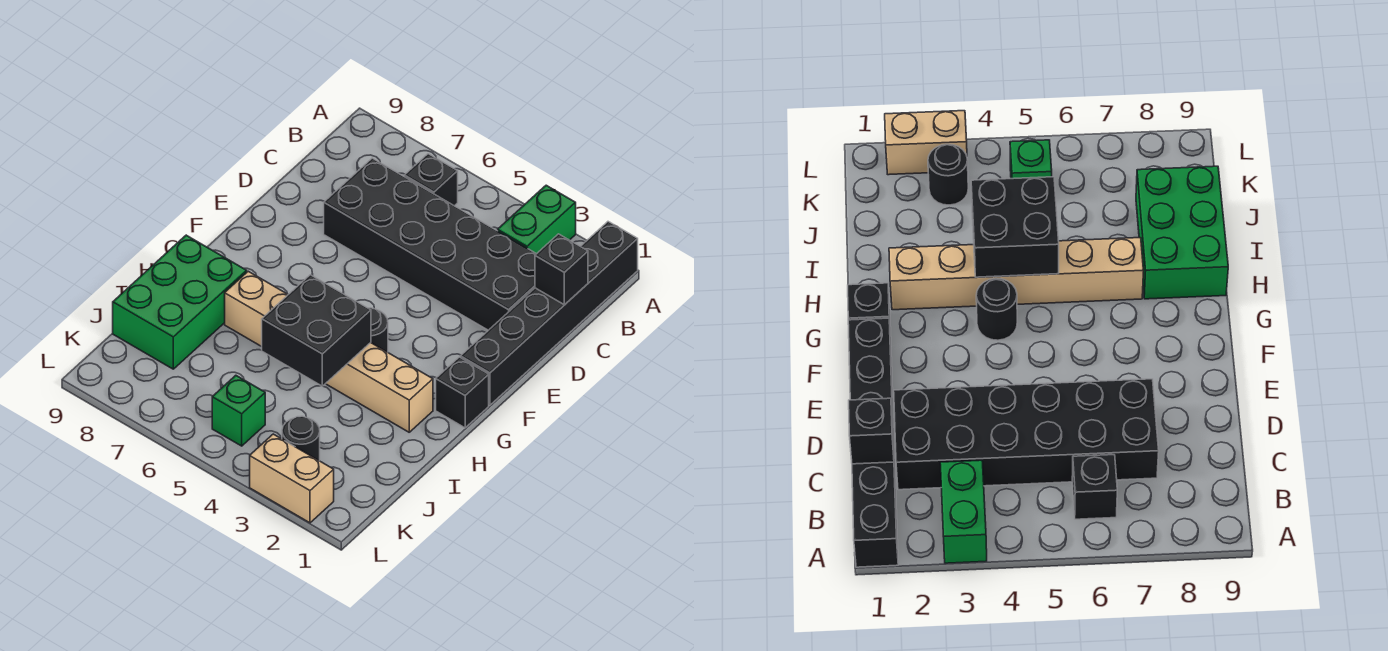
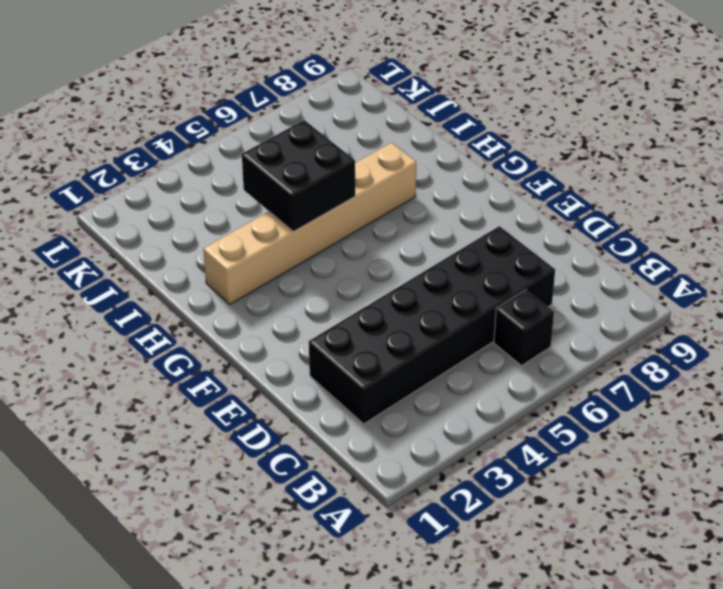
none -> black 1x6 brick [460,222,638,405]
none -> green 1x2 brick [498,185,576,254]
none -> black 1x1 brick [436,357,489,428]

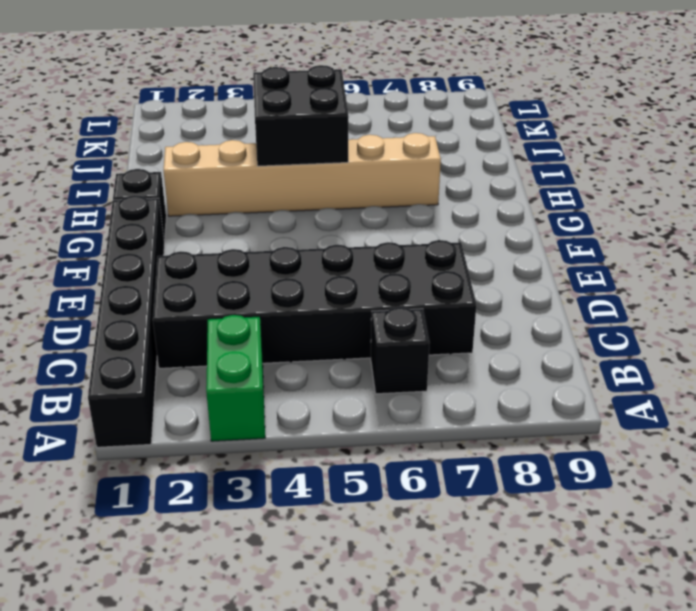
none -> black 1x1 round brick [368,308,388,352]
none -> green 2x3 brick [113,235,247,369]
none -> black 1x1 round brick [282,416,320,461]

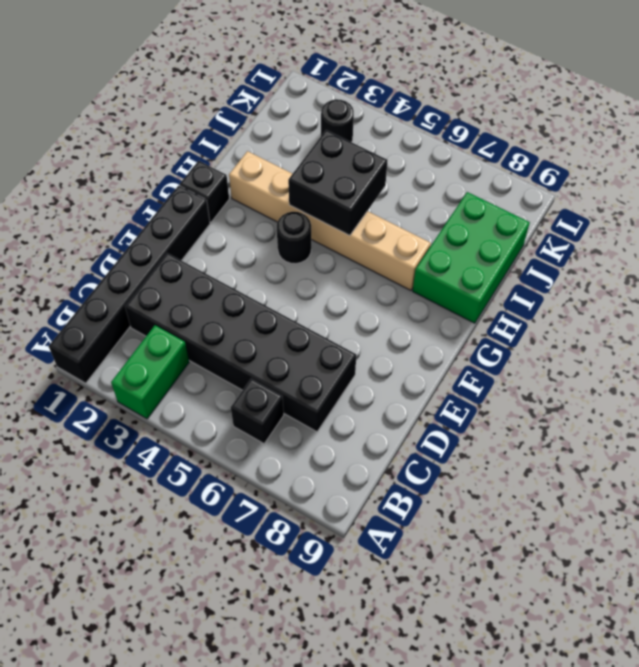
none -> green 1x1 brick [212,375,265,446]
none -> tan 1x2 brick [250,434,334,523]
none -> black 1x1 brick [535,234,588,305]

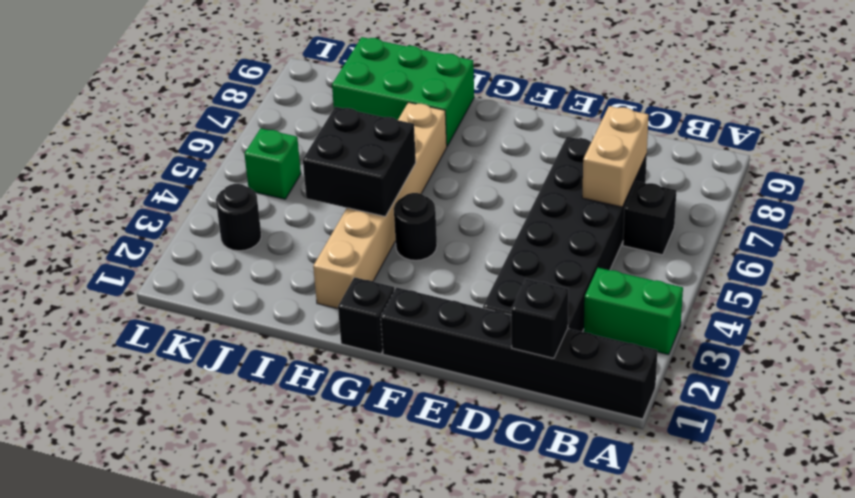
tan 1x2 brick [582,106,649,207] -> tan 1x2 brick moved to [250,434,334,523]

